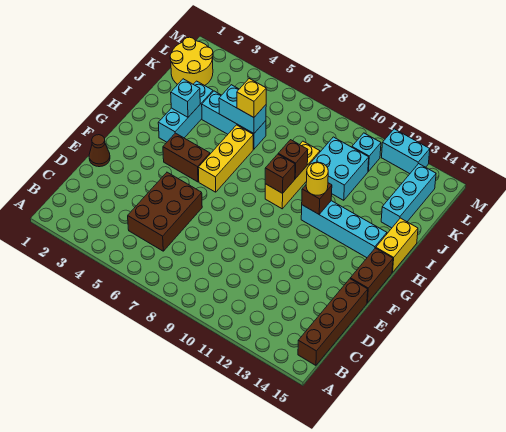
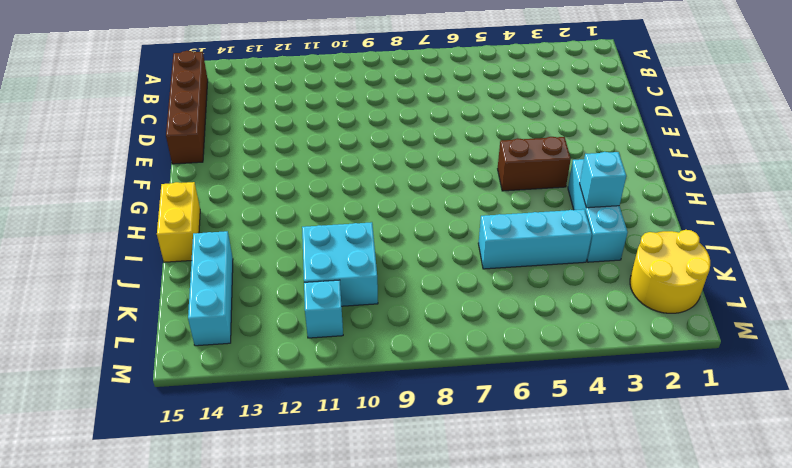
none -> brown 2x3 brick [128,172,202,251]
none -> brown 1x1 cone [89,135,110,167]
none -> brown 1x2 brick [350,248,393,303]

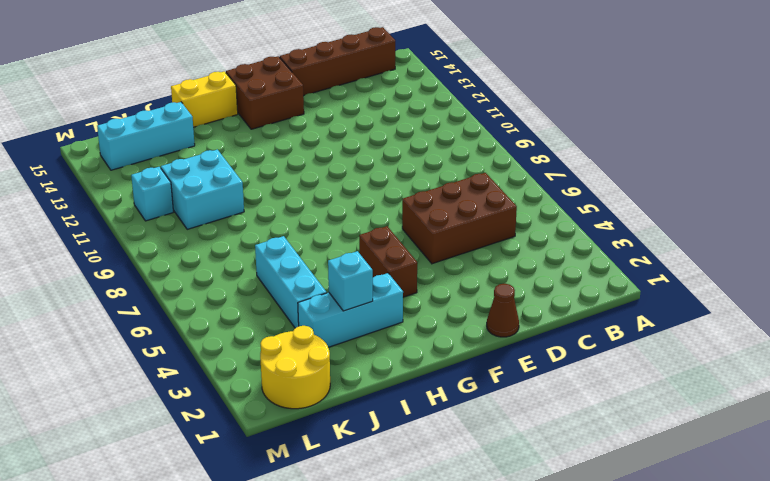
brown 2x2 brick [226,56,304,129] -> brown 1x2 brick [350,248,393,303]
none -> yellow 1x3 brick [198,125,253,192]
none -> yellow 1x3 brick [265,141,320,209]
none -> cyan 1x4 brick [301,201,387,258]

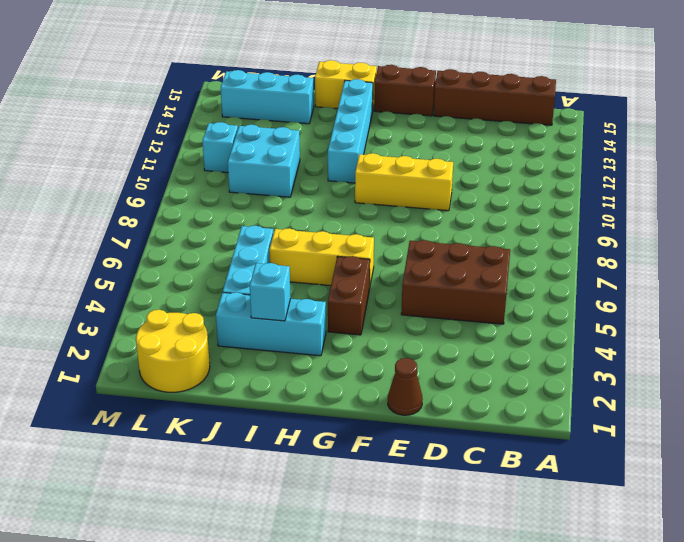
yellow 1x3 brick [355,153,453,211] -> yellow 1x3 brick moved to [265,141,320,209]
none -> cyan 1x2 brick [382,129,430,174]
none -> brown 1x1 brick [265,154,295,193]
none -> brown 1x1 brick [302,183,332,214]

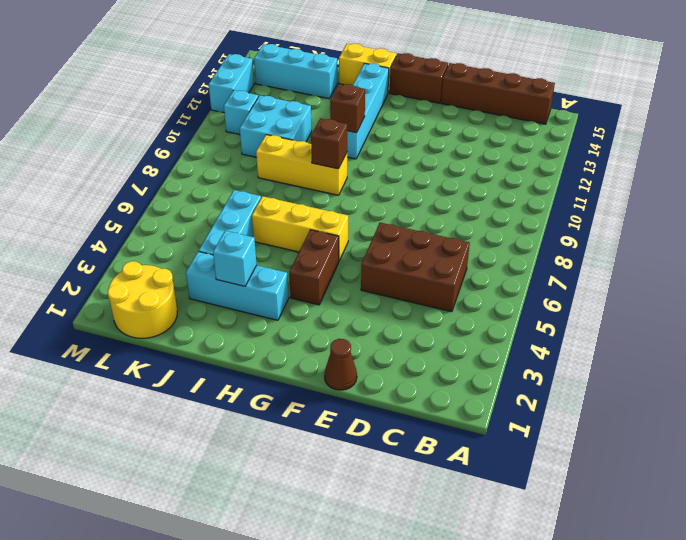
none -> brown 1x1 brick [278,140,308,179]
none -> cyan 1x2 brick [219,85,266,134]
none -> yellow 1x1 round brick [306,162,328,195]

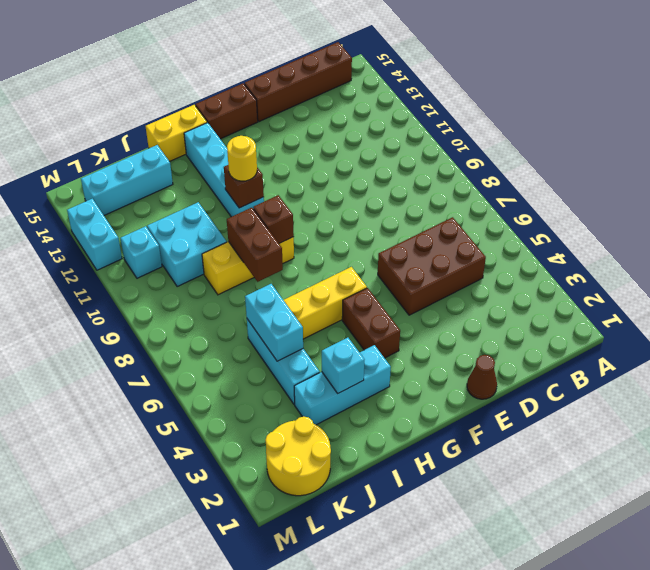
brown 1x2 brick [227,208,283,282] -> brown 1x1 brick [278,140,308,179]
none -> yellow 1x1 brick [237,79,266,118]

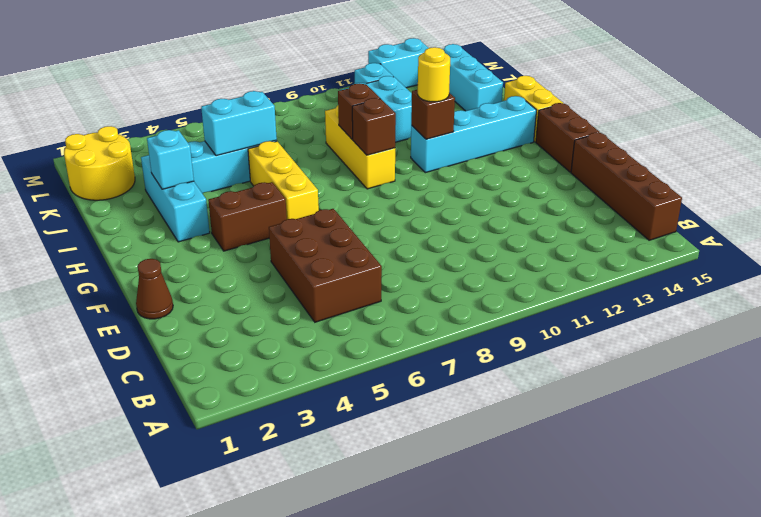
none -> yellow 1x1 brick [237,79,266,118]

